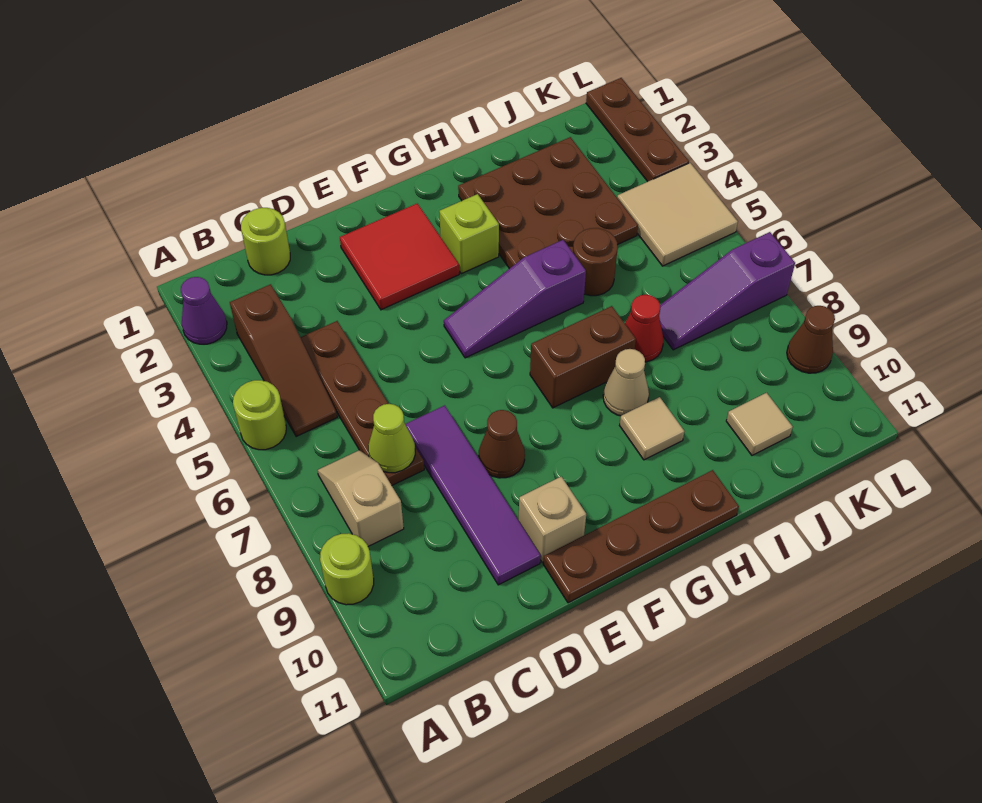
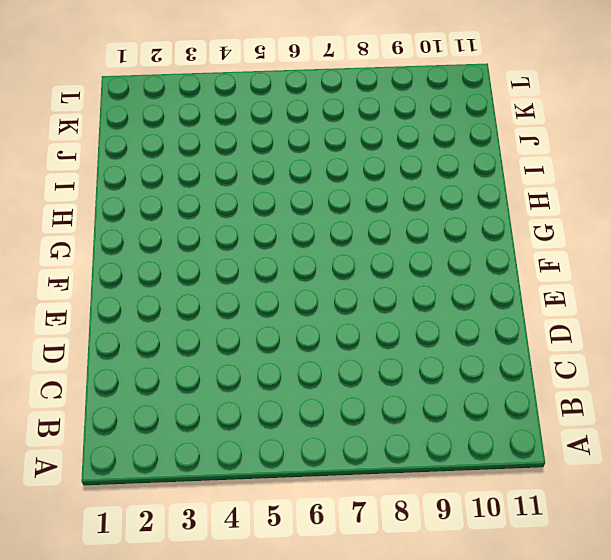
none -> purple 1x1 cone [181,277,227,344]
none -> lime 1x1 round brick [233,380,286,450]
none -> lime 1x1 round brick [320,533,374,605]

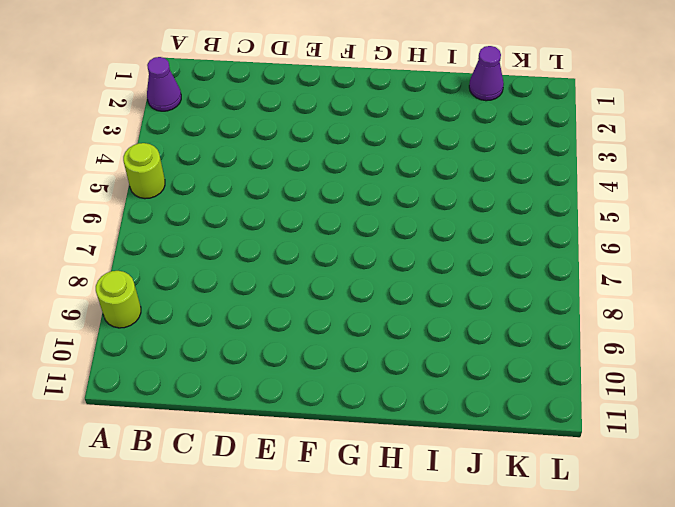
purple 1x1 cone [469,46,504,101] -> none
none -> brown 1x3 slope [230,284,337,437]
none -> tan 1x2 slope [317,450,404,546]
none -> lime 1x1 round brick [241,208,290,275]

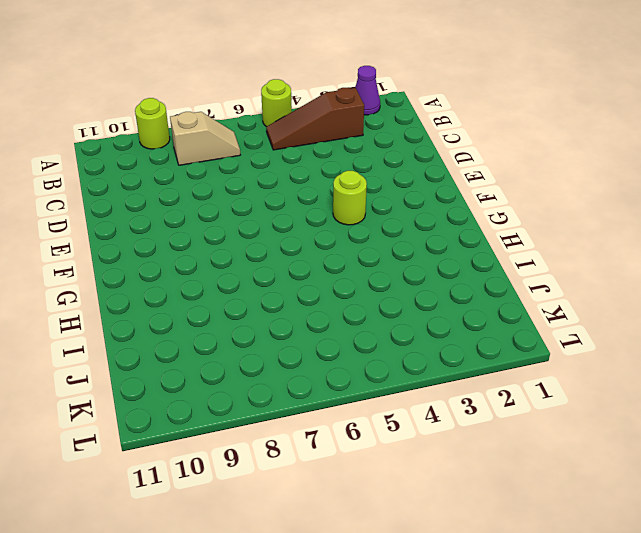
lime 1x1 round brick [333,171,367,225] -> lime 1x1 round brick moved to [241,208,290,275]
none -> brown 1x4 plate [300,321,424,485]
none -> purple 1x4 tile [405,405,541,585]
none -> red 2x2 tile [340,203,459,310]

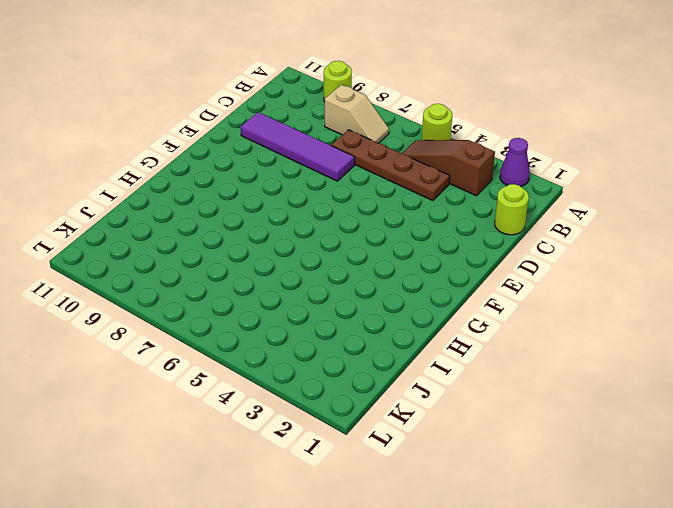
none -> red 2x2 tile [340,203,459,310]
none -> brown 1x1 cone [479,410,525,478]
none -> tan 1x1 brick [519,477,586,562]

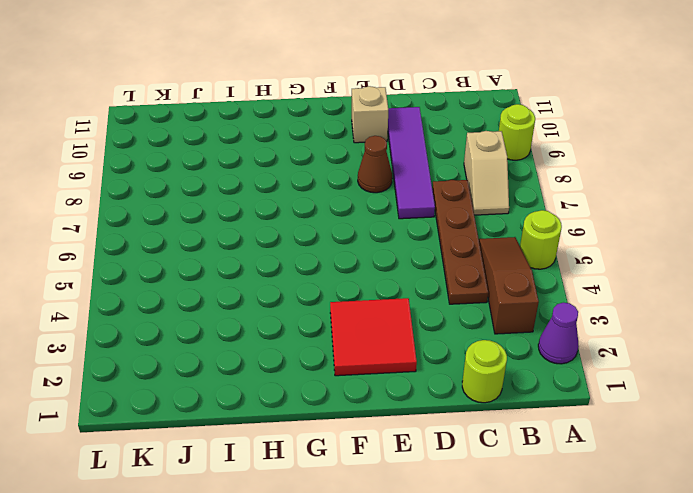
none -> brown 1x4 plate [543,470,739,603]
none -> purple 1x3 slope [444,240,586,358]
none -> lime 1x1 brick [439,194,499,274]

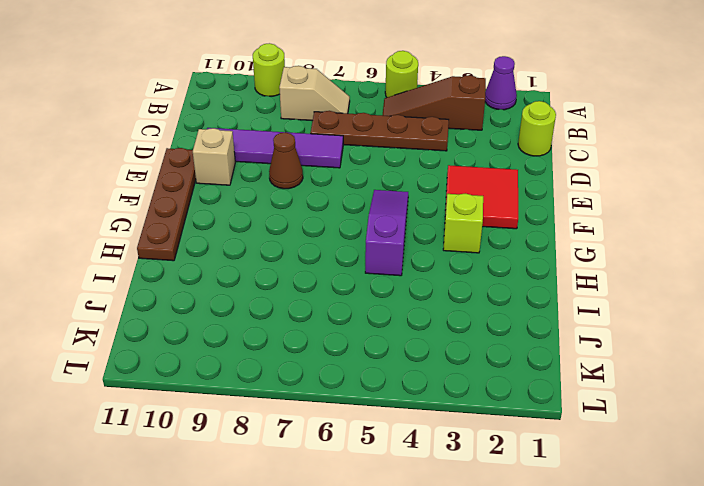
none -> brown 1x2 brick [530,306,636,408]
none -> brown 3x3 plate [458,137,638,269]
none -> tan 1x1 cone [603,349,649,416]

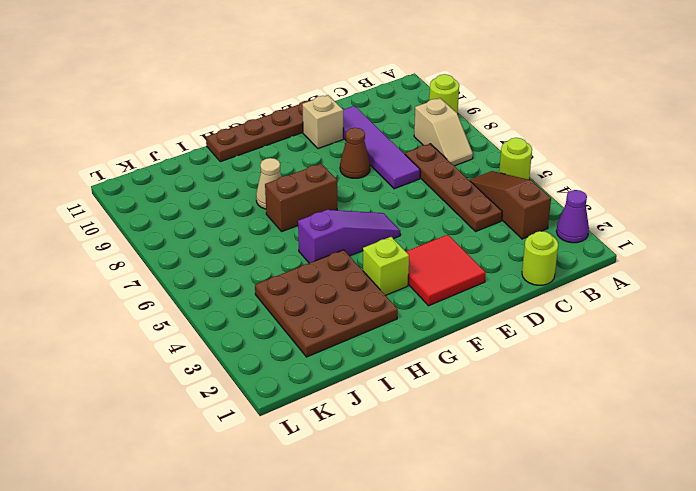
none -> tan 1x1 tile [620,397,684,460]
none -> brown 1x1 round brick [573,228,618,296]
none -> red 1x1 cone [625,295,664,362]

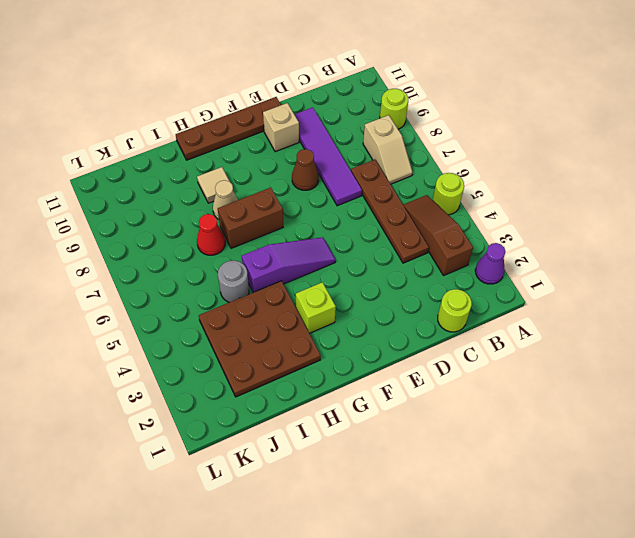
grey 1x1 round brick [218,261,249,302] -> brown 1x1 round brick [573,228,618,296]
none -> red 2x2 tile [340,203,459,310]
none -> purple 1x3 slope [659,232,795,350]
none -> tan 1x1 tile [726,393,793,455]

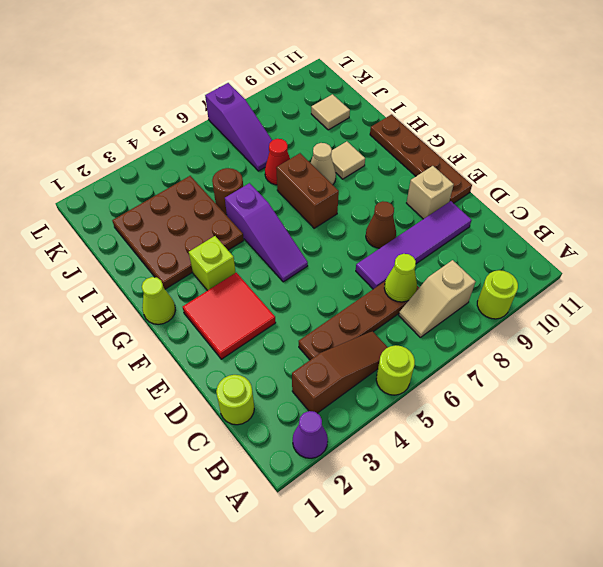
lime 1x1 cone [142,277,175,324] -> none
none -> tan 2x2 tile [617,163,738,266]
none -> brown 1x3 plate [586,78,689,182]
none -> brown 1x1 cone [787,306,835,373]

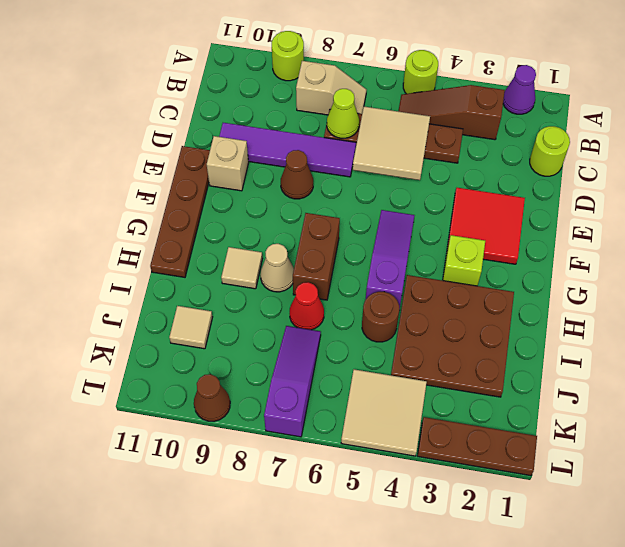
tan 2x2 tile [353,107,430,180] -> none

